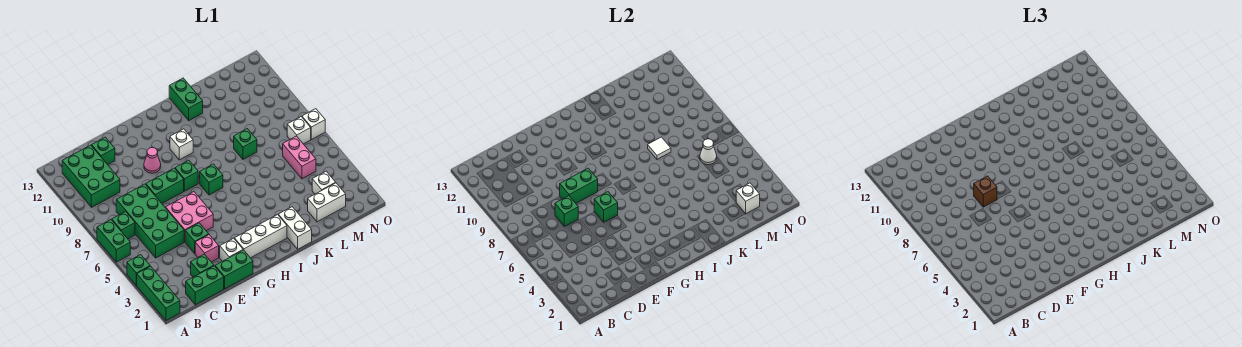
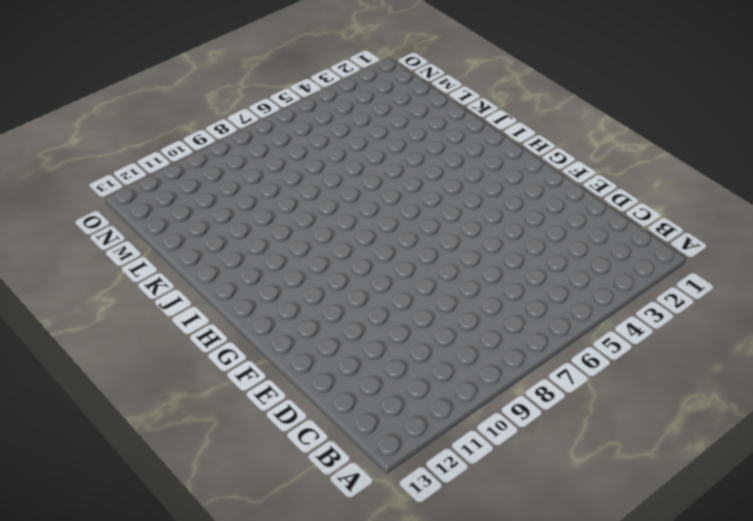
none -> green 1x3 brick [136,266,180,321]
none -> green 1x1 brick [127,255,150,285]
none -> green 1x2 brick [97,220,130,262]
none -> green 1x1 brick [112,212,135,239]

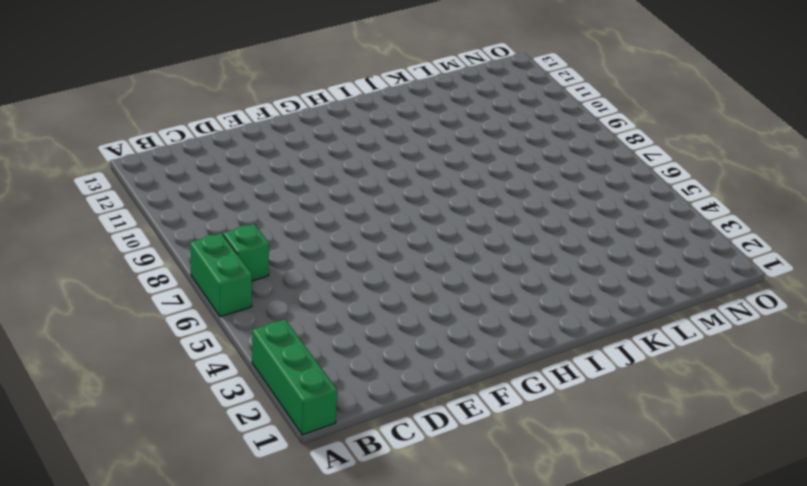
none -> green 1x1 brick [127,255,150,285]
none -> green 2x3 brick [62,145,120,207]
none -> green 1x2 brick [186,266,224,305]
none -> green 2x4 brick [116,184,184,258]

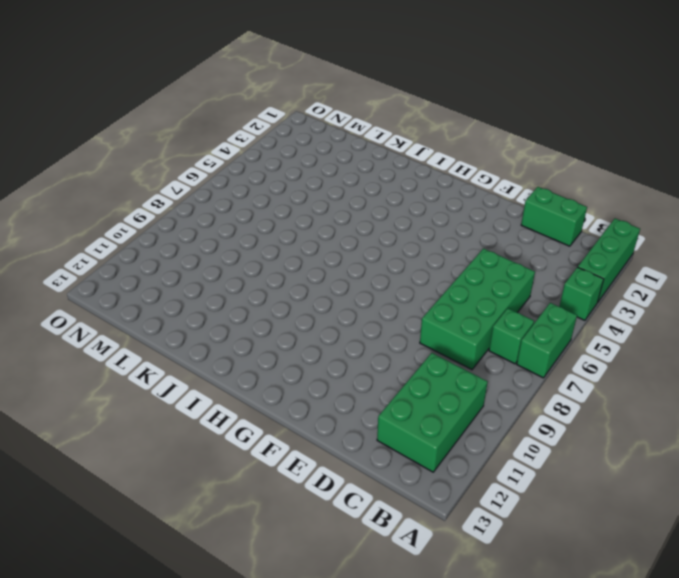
none -> green 1x1 brick [191,254,214,277]
none -> green 1x1 brick [92,137,115,165]
none -> green 1x2 brick [215,250,253,289]
none -> pink 1x1 brick [195,235,219,262]

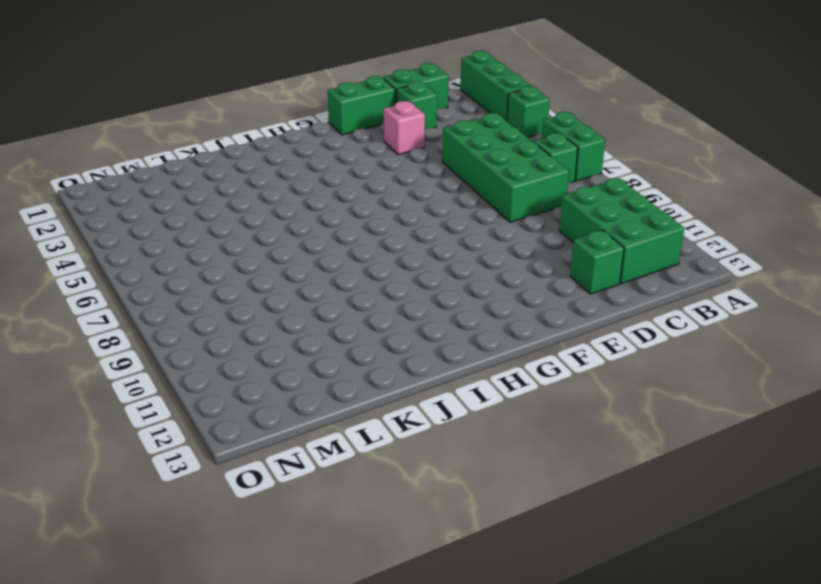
none -> green 1x1 brick [185,223,209,254]
none -> pink 2x2 brick [166,192,213,242]
none -> green 1x2 brick [146,168,184,203]
none -> white 1x1 brick [220,238,243,261]

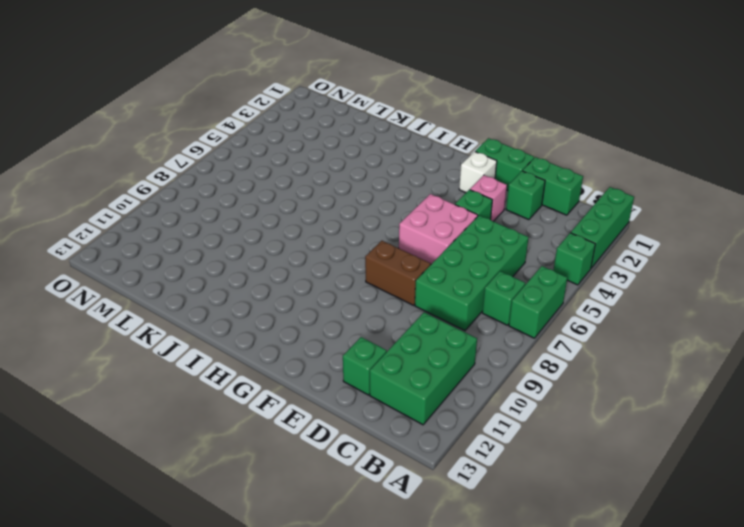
brown 1x2 brick [365,241,430,305] -> green 1x2 brick [146,168,184,203]
none -> pink 1x1 cone [144,148,161,173]
none -> white 1x3 brick [234,215,287,258]
none -> green 1x1 brick [175,160,198,191]
none -> green 1x1 brick [200,164,223,195]

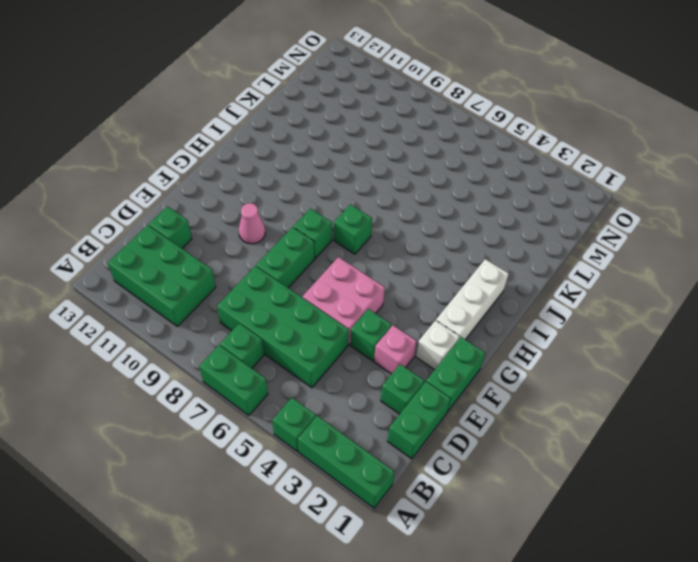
none -> white 1x1 brick [170,129,193,160]
none -> white 1x2 brick [278,207,312,249]
none -> green 1x2 brick [169,78,203,120]
none -> green 1x1 brick [234,129,257,159]

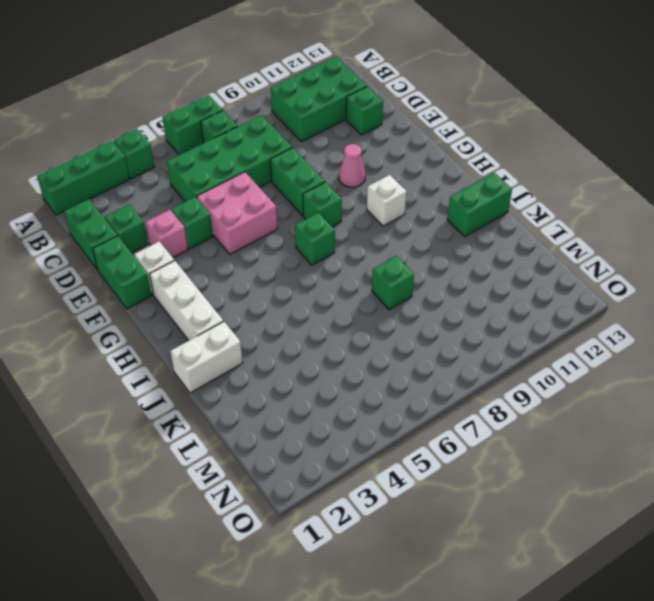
none -> white 1x2 brick [308,183,346,222]
none -> white 1x1 brick [312,171,336,194]
none -> pink 1x2 brick [283,136,316,179]
none -> white 1x1 brick [287,117,311,144]

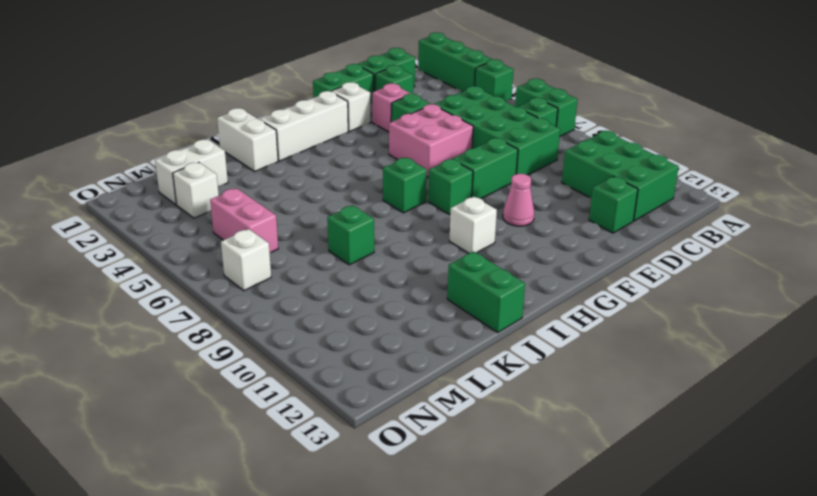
none -> white 1x1 brick [302,109,325,140]
none -> green 1x1 brick [555,196,578,227]
none -> green 1x2 brick [560,168,598,203]
none -> green 1x1 brick [594,192,618,222]

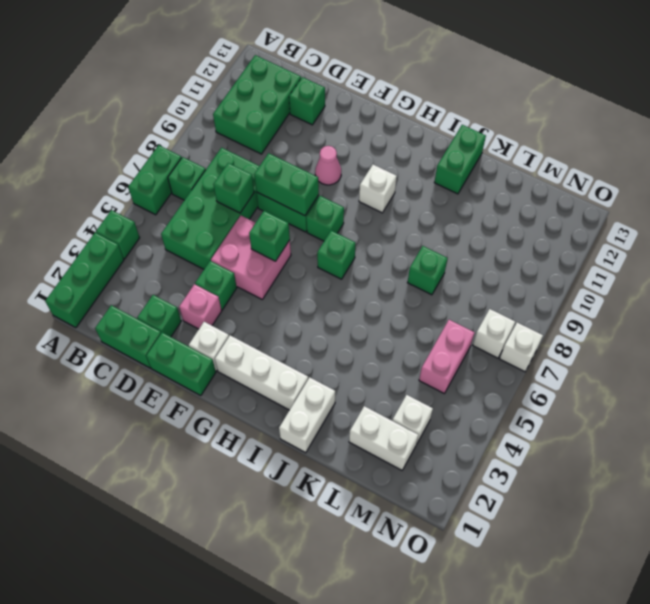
none -> white 1x1 tile [648,137,671,159]
none -> white 1x1 brick [736,183,760,214]
none -> white 1x1 cone [700,139,717,165]
none -> brown 1x1 brick [974,176,997,207]

